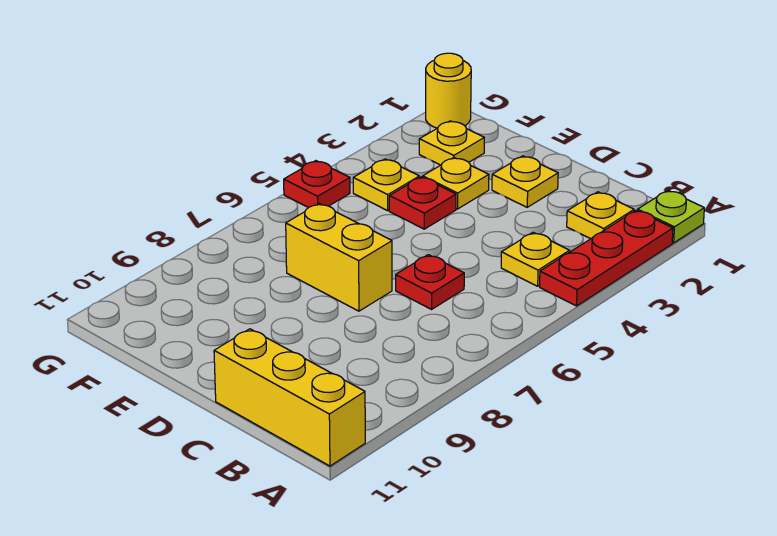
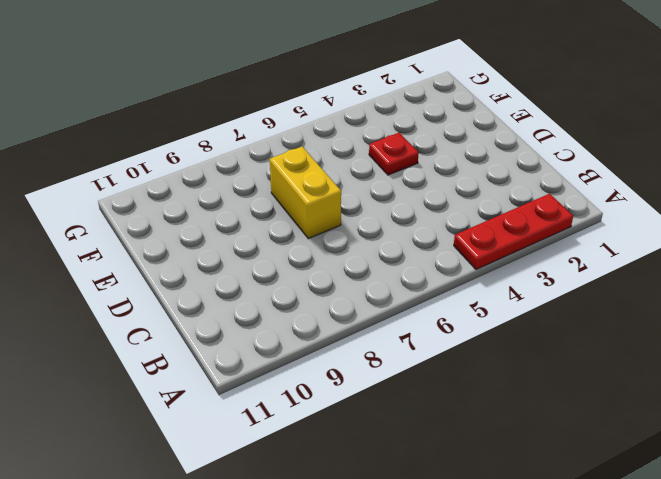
none -> lime 1x1 plate [637,190,704,243]
none -> yellow 1x3 brick [214,329,365,466]
none -> yellow 1x1 plate [567,192,634,239]

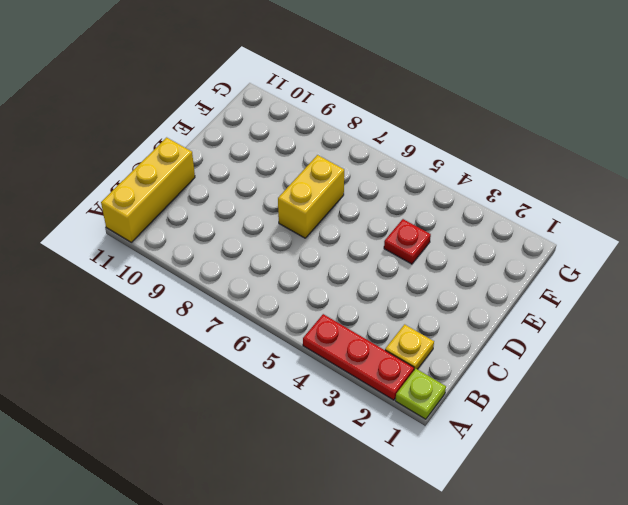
none -> yellow 1x1 plate [501,232,570,286]
none -> red 1x1 plate [396,255,464,309]
none -> yellow 1x1 plate [492,156,558,207]

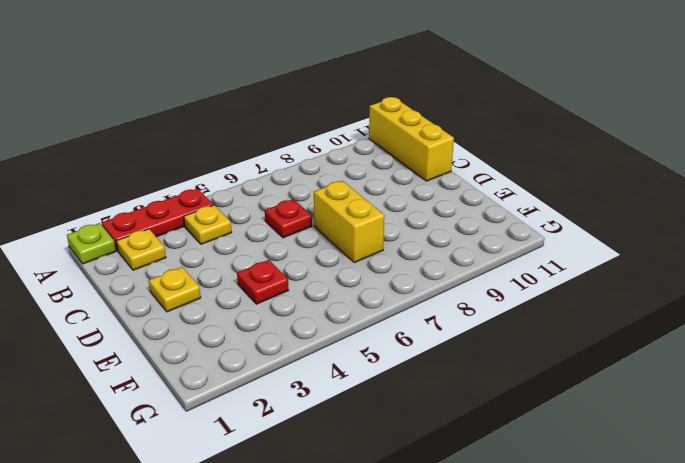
none -> yellow 1x1 plate [423,158,489,209]
none -> yellow 1x1 plate [419,121,484,165]
none -> yellow 1x1 plate [353,159,419,211]

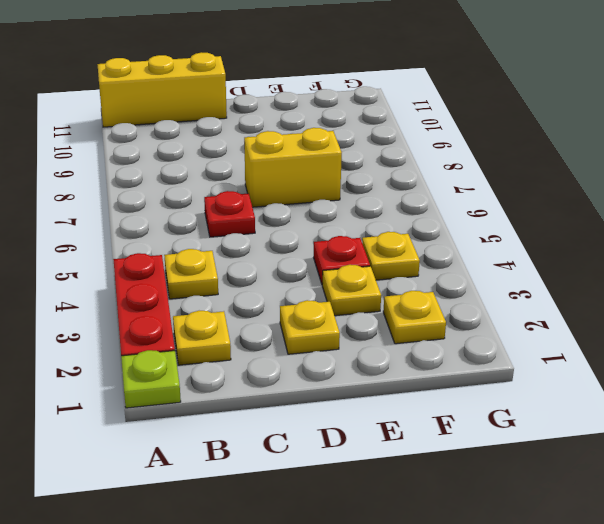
none -> yellow 1x1 round brick [426,53,471,128]
none -> red 1x1 plate [284,161,350,208]

